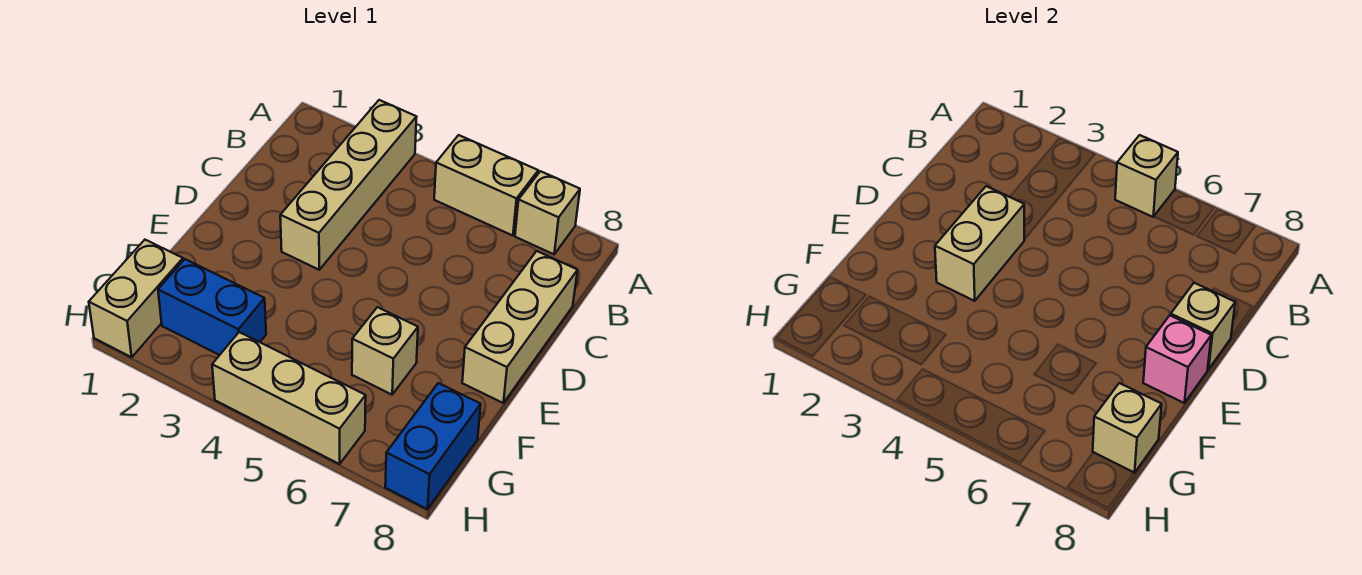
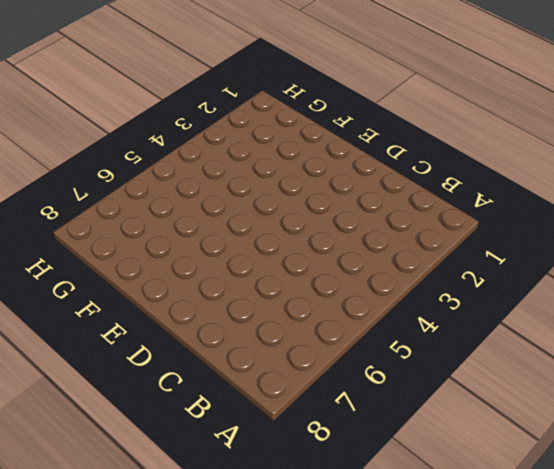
none -> tan 1x4 brick [280,100,417,270]
none -> tan 1x2 brick [434,135,538,236]
none -> tan 1x1 brick [515,171,580,254]

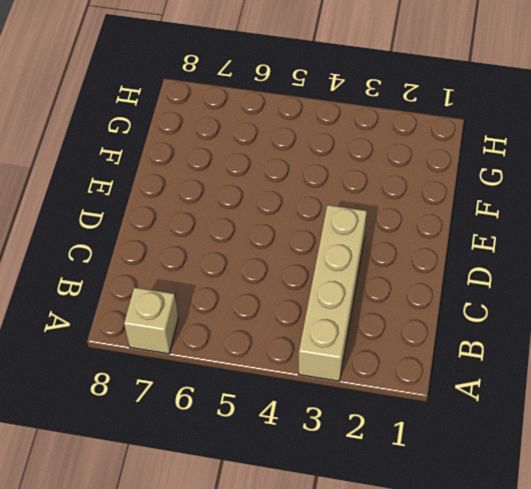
none -> tan 1x2 brick [434,135,538,236]
none -> tan 1x3 brick [462,251,578,403]
none -> tan 1x1 brick [352,307,418,395]

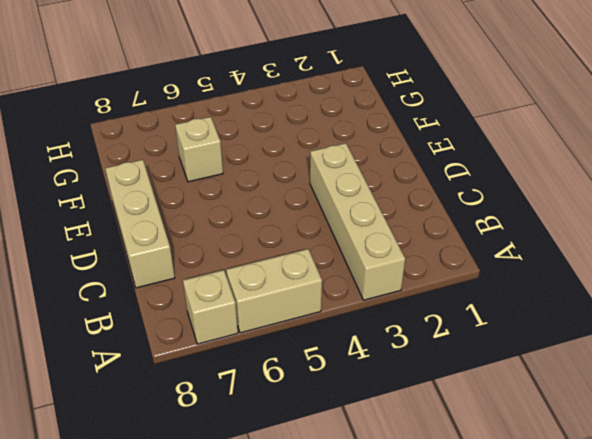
none -> tan 1x2 brick [89,240,183,357]
none -> blue 1x2 brick [158,259,266,355]
none -> blue 1x2 brick [385,383,481,509]

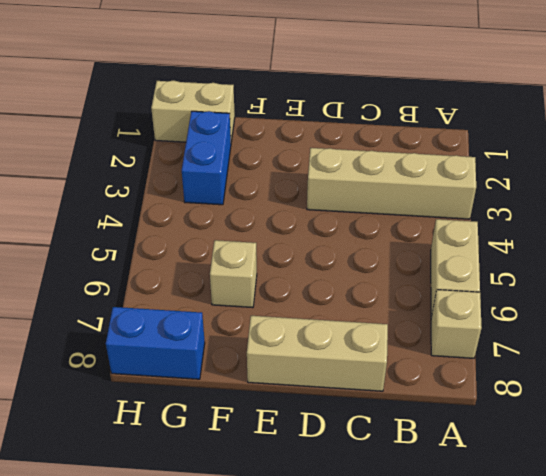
none -> tan 1x3 brick [212,332,366,464]
none -> tan 1x1 brick [1115,135,1178,217]
none -> tan 1x2 brick [935,186,1024,301]

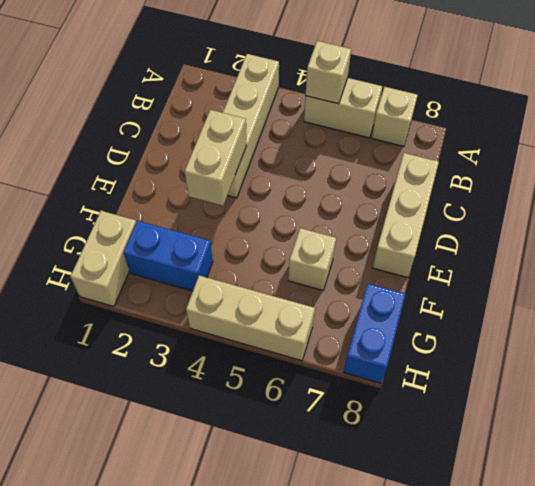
none -> tan 1x1 brick [1171,283,1235,370]
none -> pink 1x1 brick [1143,315,1211,403]
none -> tan 1x1 brick [1093,383,1162,473]

